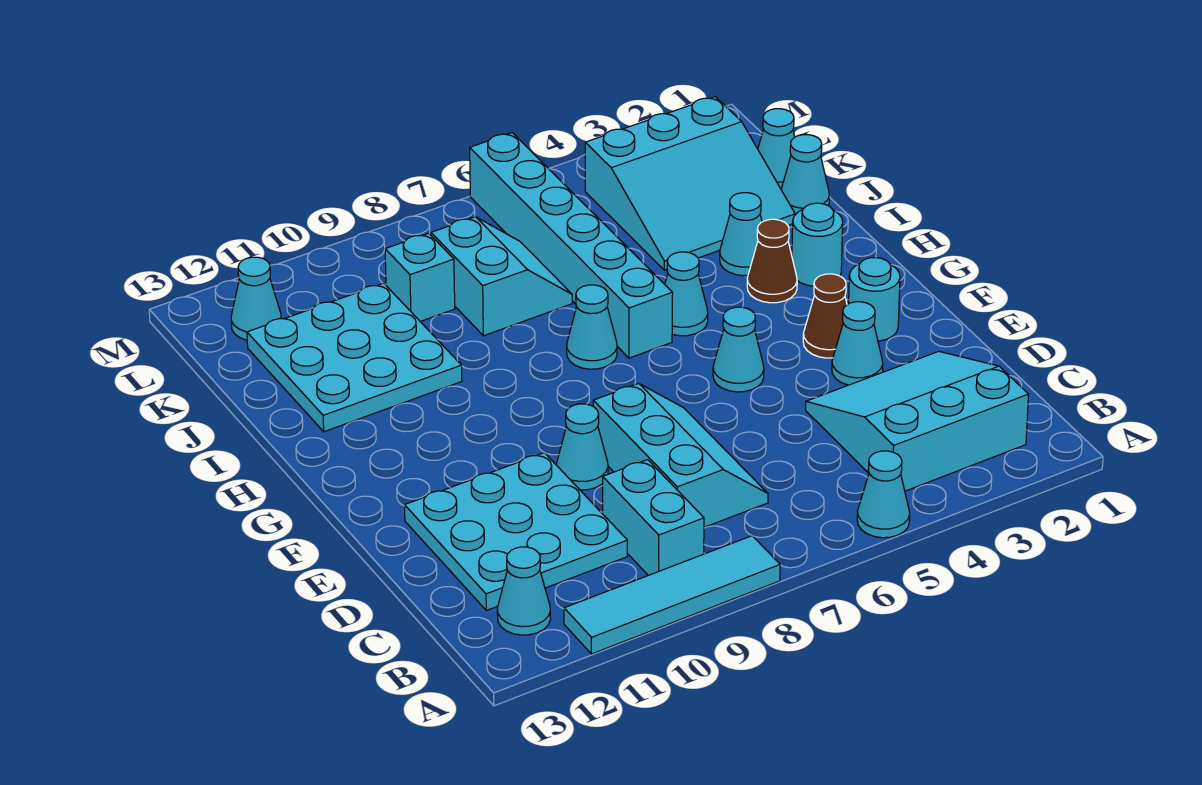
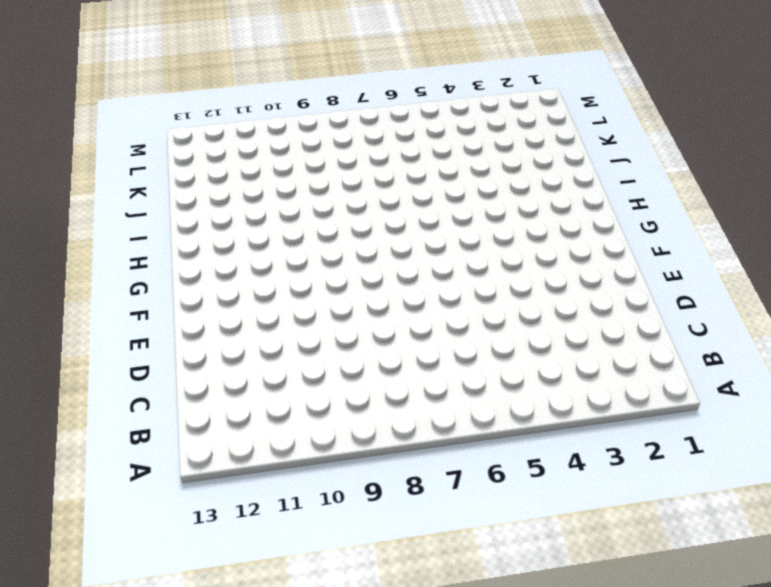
none -> cyan 1x1 cone [857,451,910,538]
none -> cyan 1x4 tile [564,536,780,654]
none -> cyan 3x3 slope [806,351,1029,491]

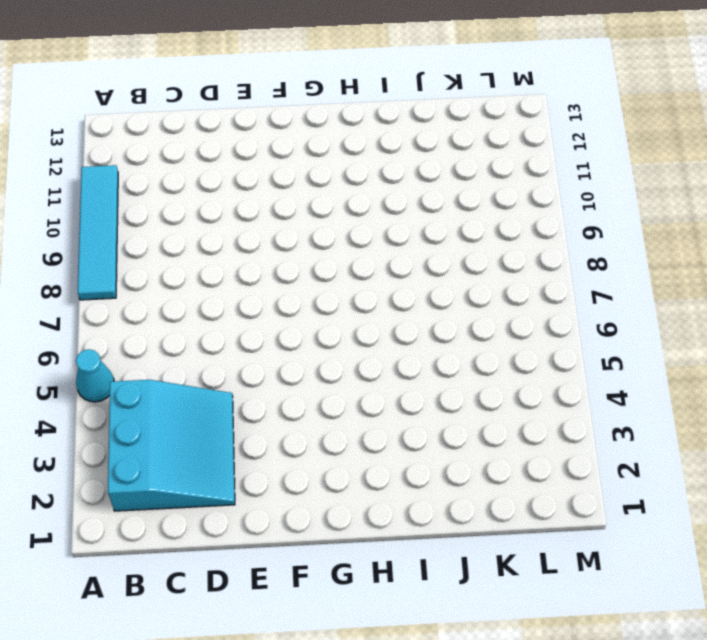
none -> cyan 1x2 brick [603,460,704,575]
none -> cyan 1x1 cone [497,547,551,635]
none -> cyan 2x3 slope [593,384,768,527]

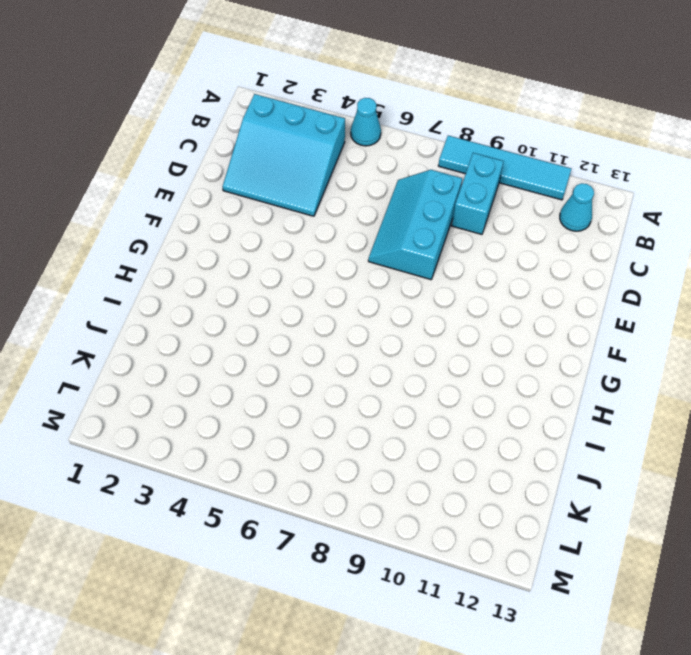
none -> cyan 3x3 plate [405,453,627,610]
none -> cyan 1x1 cone [832,302,883,385]
none -> cyan 1x1 cone [556,404,608,490]

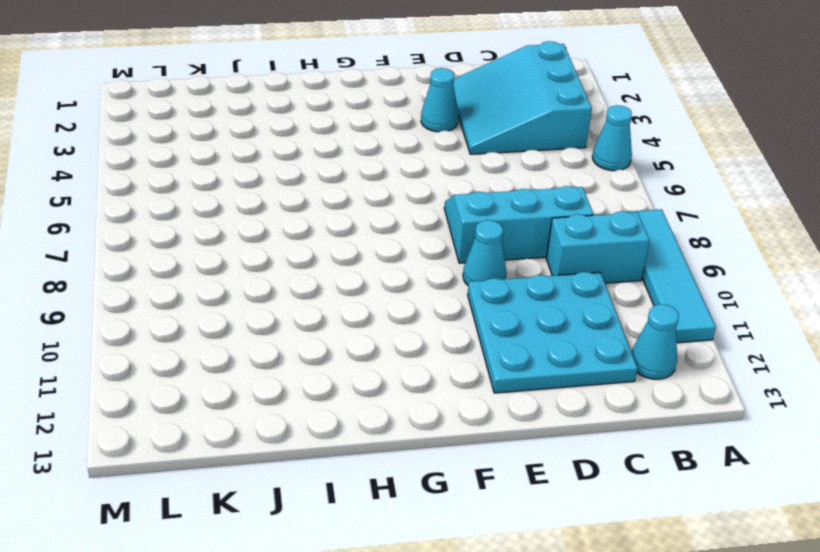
none -> cyan 1x1 round brick [849,258,900,341]
none -> brown 1x1 cone [803,274,847,358]
none -> cyan 1x1 cone [713,307,764,392]

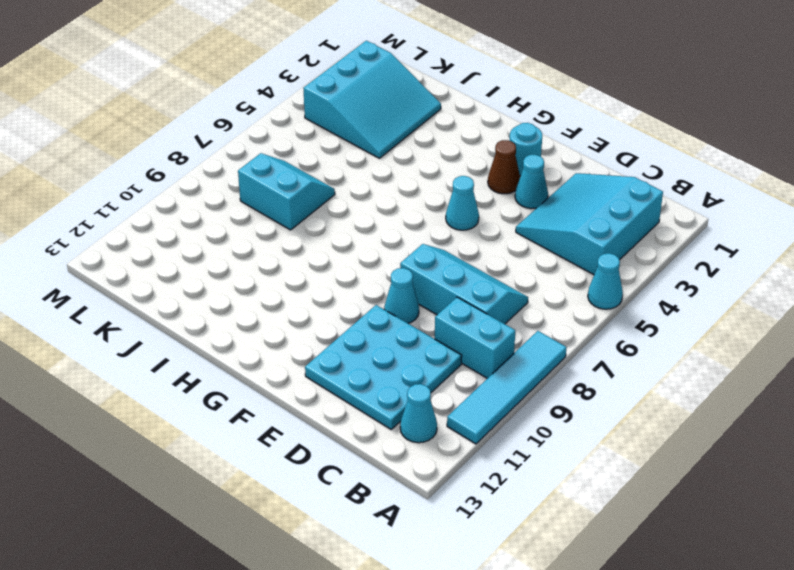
none -> cyan 1x1 round brick [792,203,843,286]
none -> brown 1x1 cone [747,219,797,303]
none -> cyan 1x1 cone [665,252,708,336]

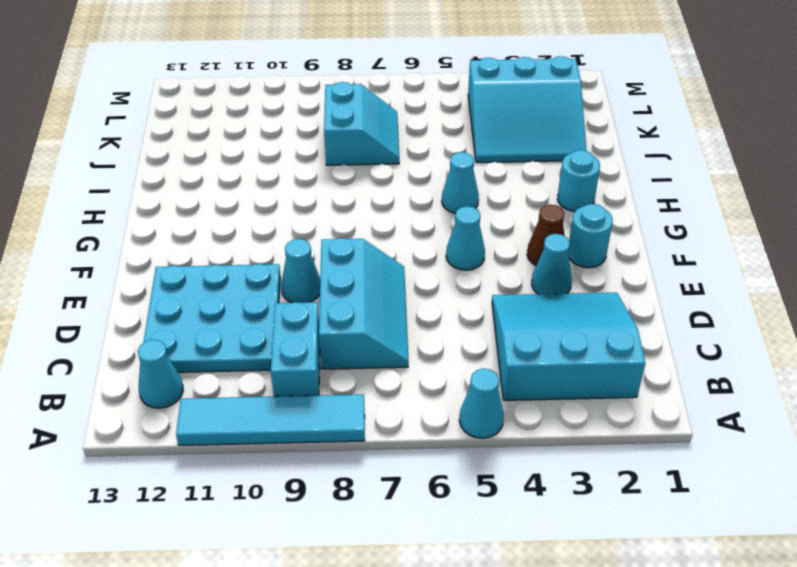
none -> brown 1x1 cone [747,219,797,303]
none -> cyan 1x6 brick [470,133,673,358]
none -> cyan 1x1 cone [567,285,617,369]

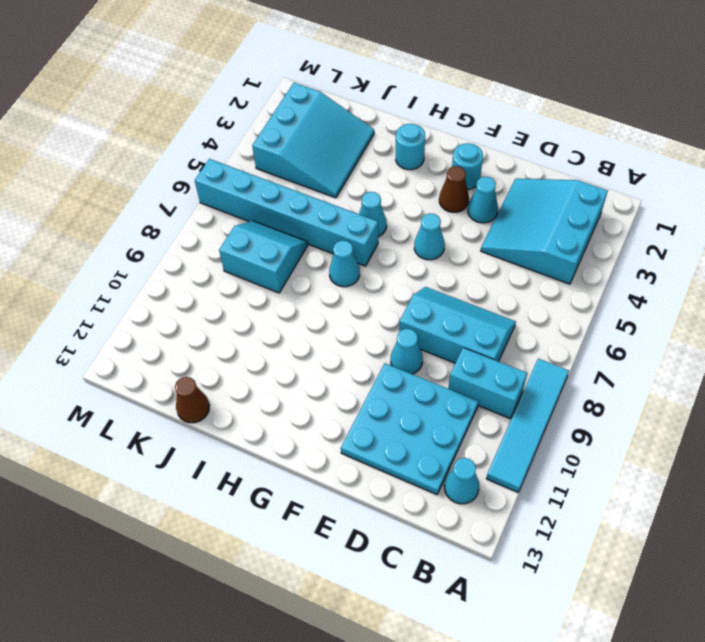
brown 1x1 cone [175,377,210,423] -> brown 1x1 cone moved to [747,219,797,303]
none -> cyan 1x1 cone [857,451,910,538]
none -> cyan 1x1 cone [720,193,762,276]
none -> cyan 3x3 plate [247,283,462,432]

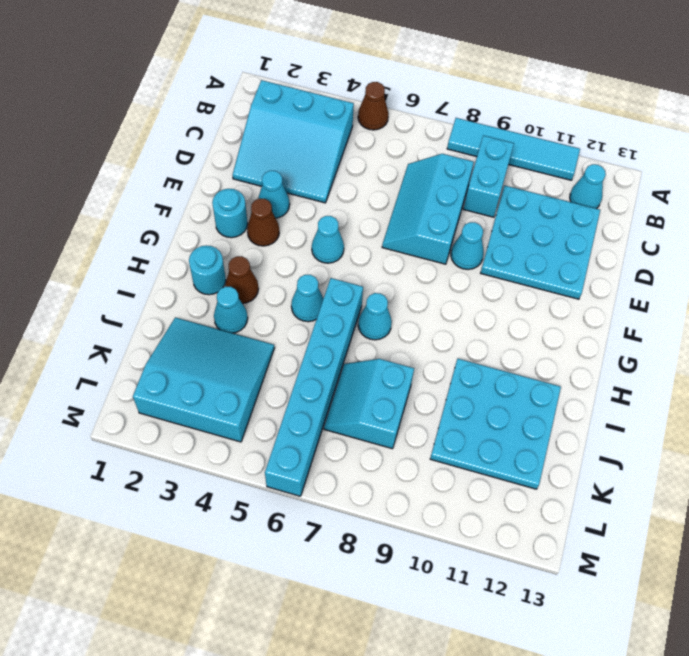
brown 1x1 cone [358,82,389,130] -> cyan 1x1 cone [857,451,910,538]
none -> cyan 1x1 cone [781,135,829,215]
none -> cyan 1x1 cone [758,109,795,189]
none -> cyan 1x1 brick [385,233,455,321]

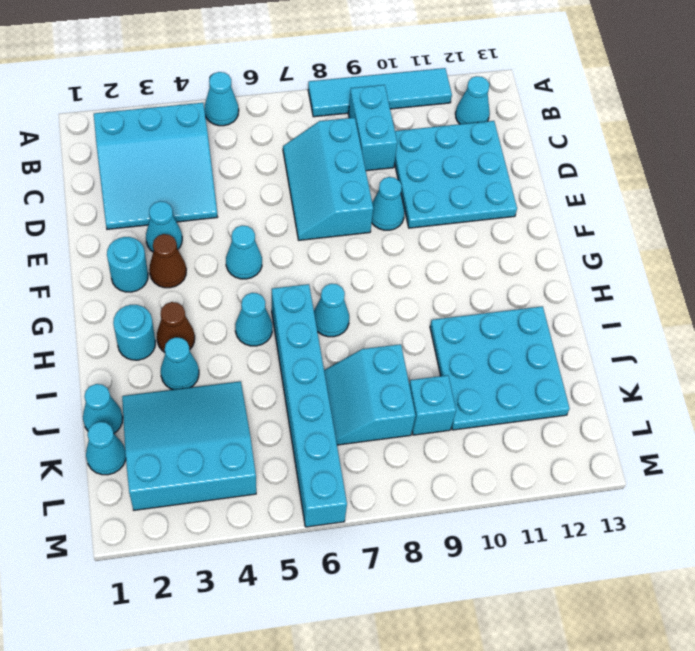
none -> cyan 1x1 cone [231,257,281,340]

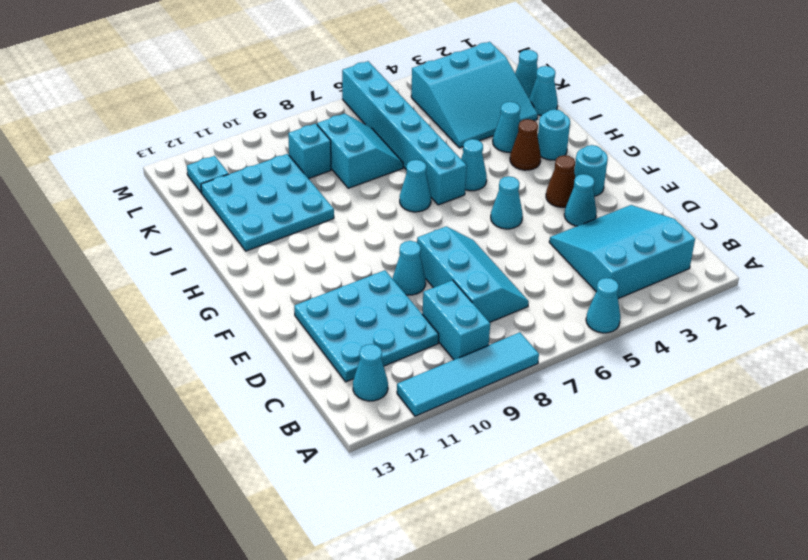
cyan 1x1 plate [187,156,229,193] -> cyan 1x1 cone [231,257,281,340]

